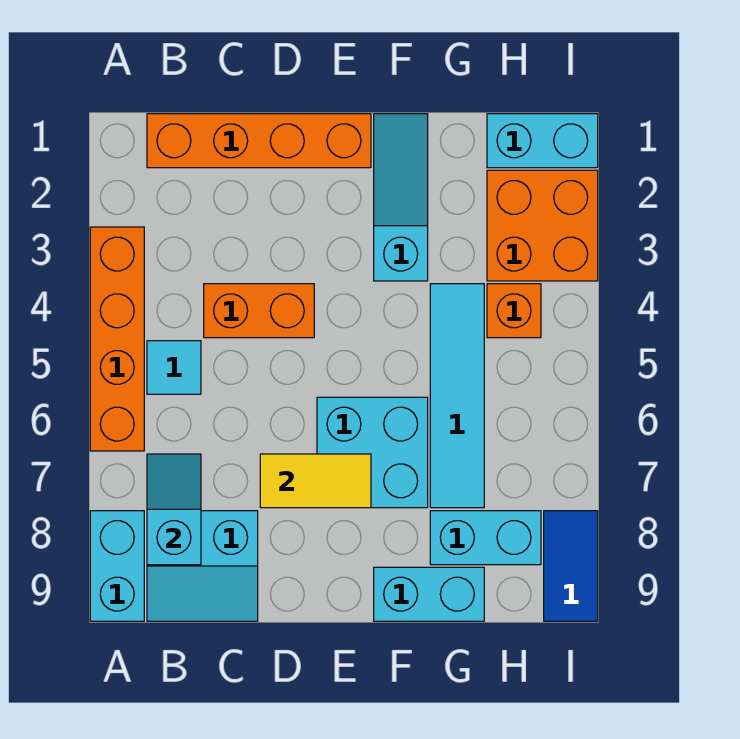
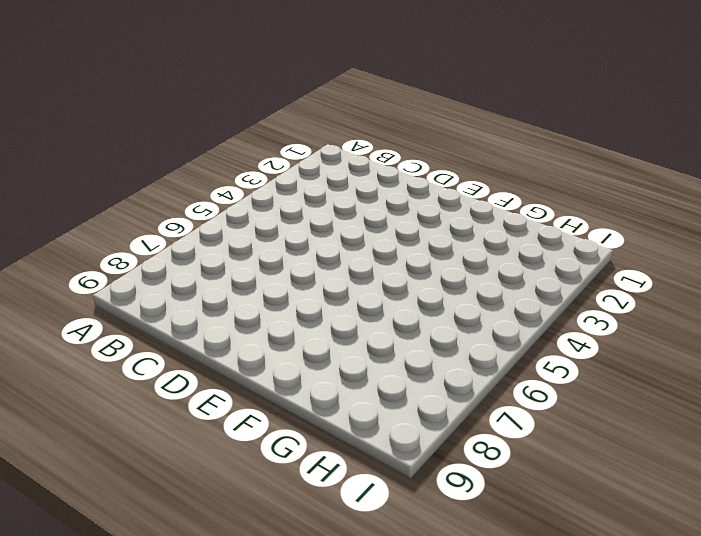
none -> orange 1x4 brick [90,227,144,451]
none -> cyan 1x2 brick [90,511,144,621]
none -> orange 1x4 brick [147,114,371,168]

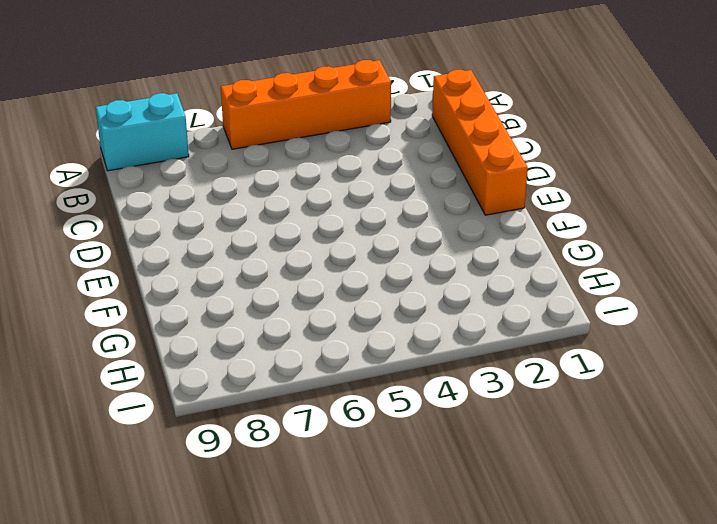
none -> cyan 1x1 tile [147,341,201,394]
none -> cyan 2x2 slope [147,511,258,621]
none -> orange 1x2 brick [204,284,314,338]

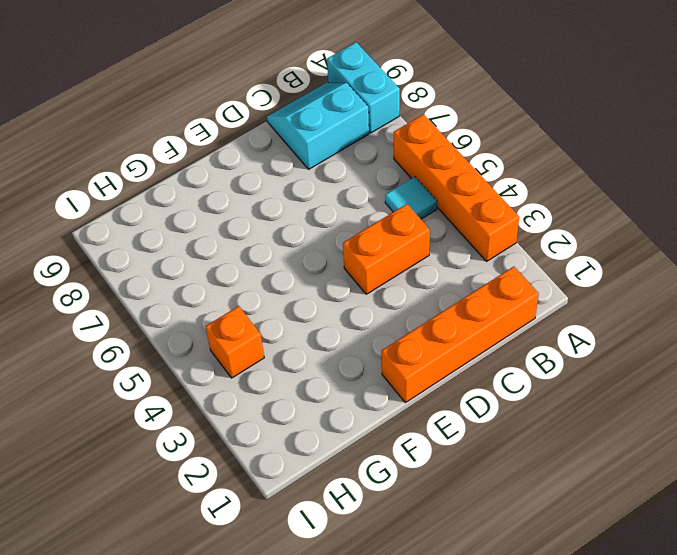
none -> cyan 2x2 brick [317,397,428,508]
none -> cyan 1x3 slope [374,114,428,281]
none -> cyan 1x2 brick [374,567,484,621]

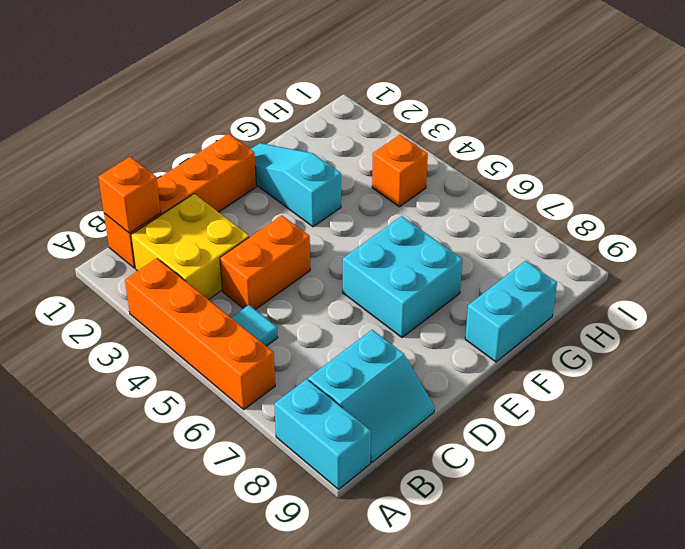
orange 1x1 brick [98,157,161,233] -> none
yellow 2x2 brick [131,194,249,300] -> none
none -> cyan 1x4 tile [430,284,484,508]
none -> cyan 1x2 brick [430,511,541,565]
none -> cyan 1x2 brick [487,114,598,168]

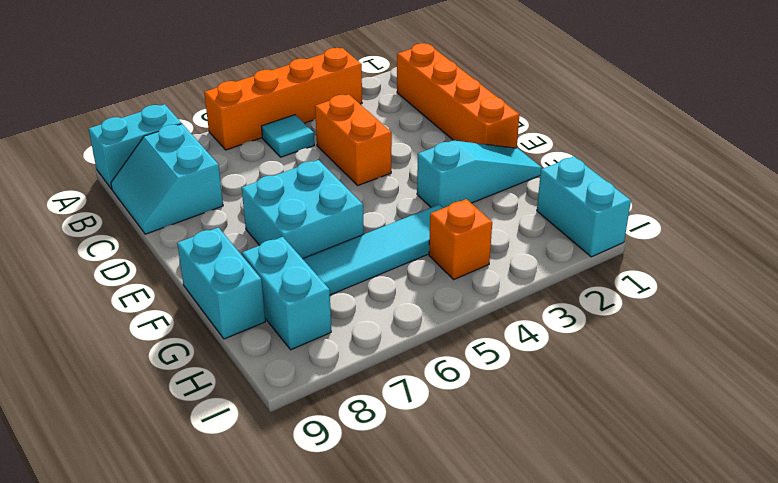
none -> orange 2x2 brick [487,170,598,281]
none -> blue 1x2 tile [544,511,598,621]
none -> cyan 1x2 slope [147,454,201,565]

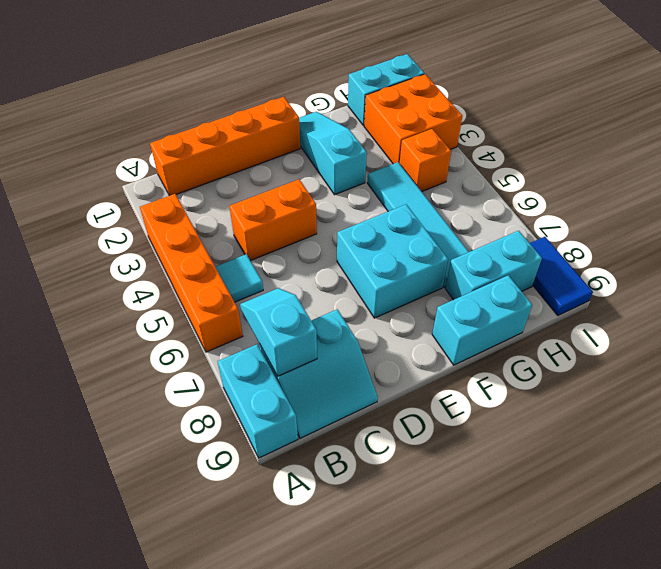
none -> yellow 1x2 tile [260,454,371,508]

